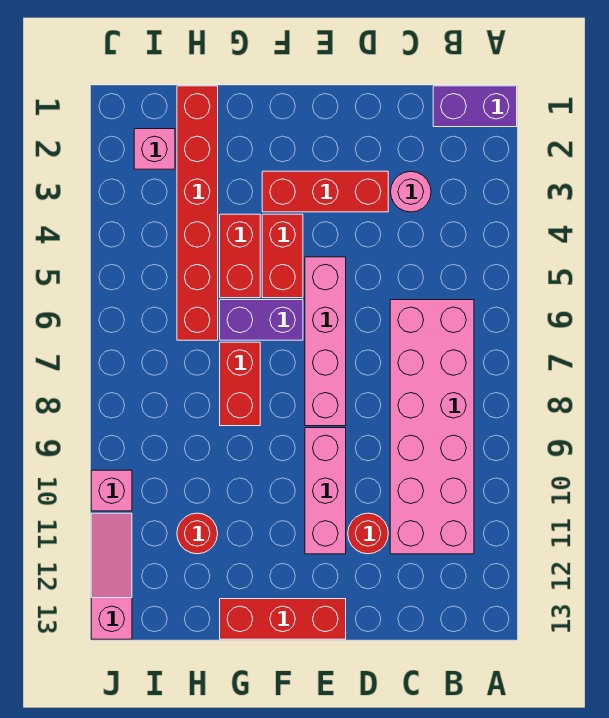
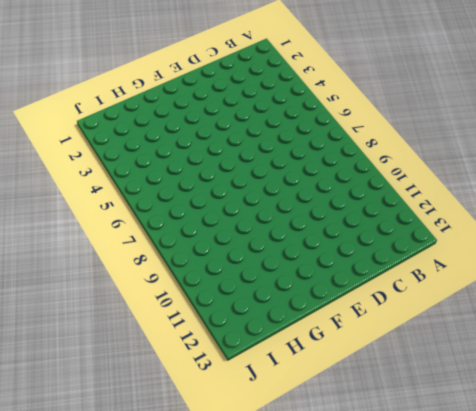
none -> purple 1x2 brick [433,86,517,127]
none -> pink 2x6 brick [390,300,474,554]
none -> pink 1x1 round brick [391,172,431,212]

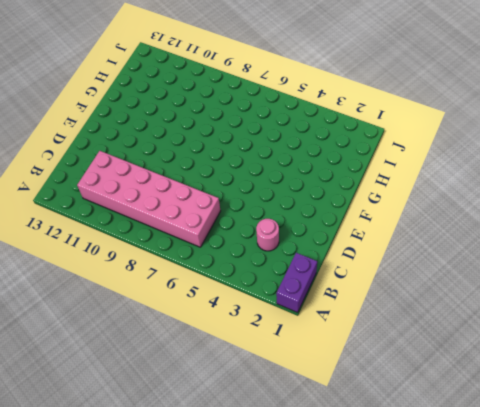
none -> red 1x3 brick [262,171,388,212]
none -> red 1x1 round brick [348,513,388,554]
none -> pink 1x4 brick [305,257,346,426]

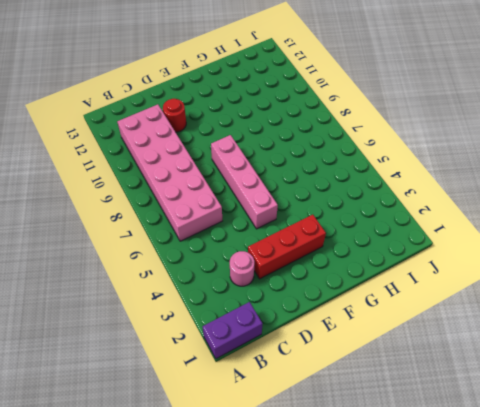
none -> pink 1x3 brick [305,428,346,554]
none -> red 1x3 brick [220,599,346,639]
none -> red 1x2 brick [262,214,303,298]

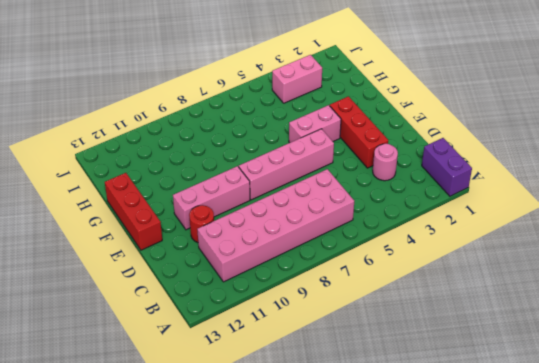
pink 1x2 brick [289,105,341,143] -> red 1x2 brick [262,214,303,298]
pink 1x2 brick [272,55,322,103] -> none
none -> purple 1x2 brick [220,300,303,340]
none -> red 1x2 brick [220,214,260,298]
none -> red 1x2 brick [220,342,260,426]

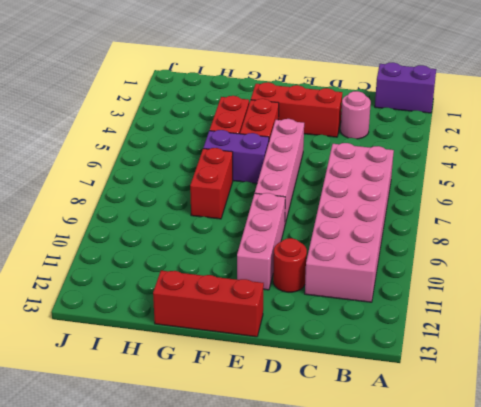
none -> red 1x6 brick [177,86,218,340]
none -> red 1x1 round brick [177,513,218,554]
none -> pink 1x1 brick [134,129,175,169]

